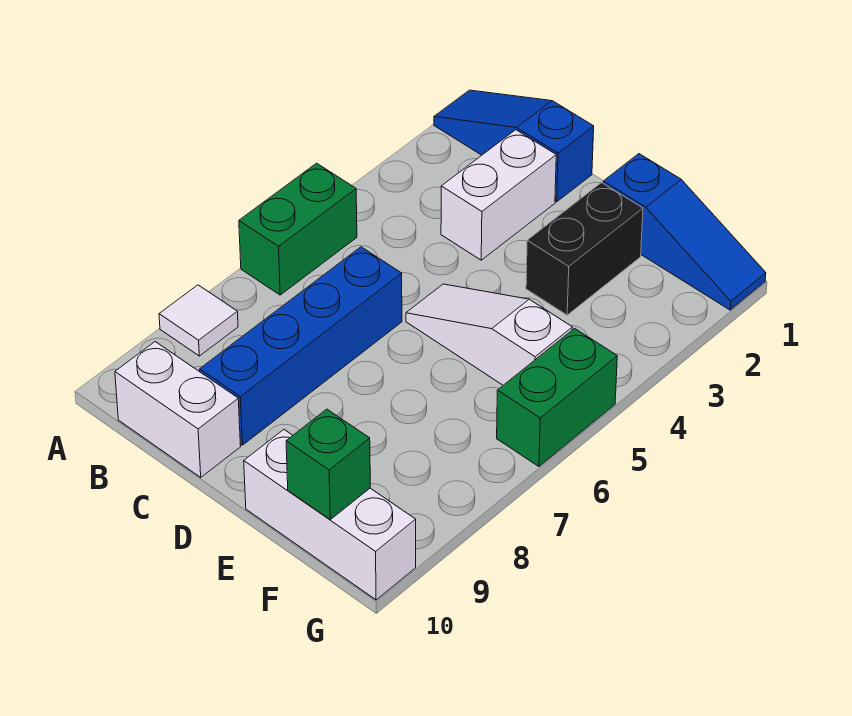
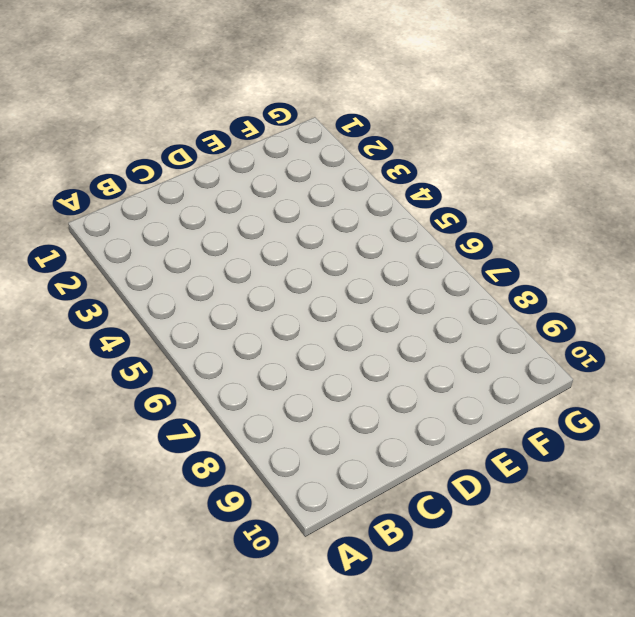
none -> blue 1x3 slope [434,90,594,202]
none -> green 1x2 brick [239,163,357,295]
none -> white 1x1 tile [159,285,238,356]

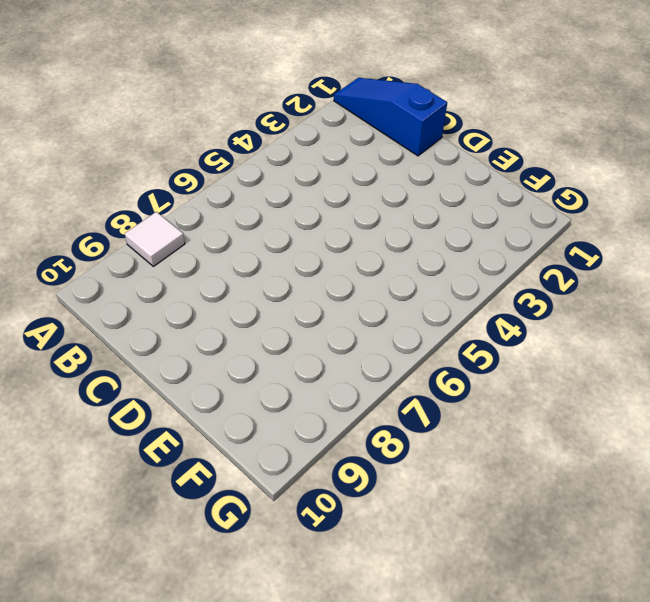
none -> green 1x2 brick [239,163,357,295]
none -> white 1x2 brick [115,342,241,477]
none -> white 1x2 brick [441,130,556,260]

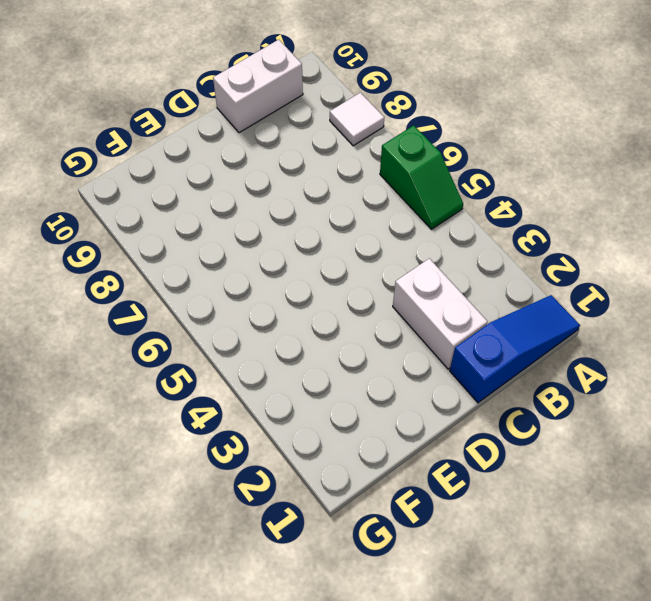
green 1x2 slope [380,125,463,229] -> green 1x2 brick [239,163,357,295]
none -> blue 1x4 brick [200,247,402,445]
none -> white 1x3 slope [406,284,572,385]
none -> blue 1x3 slope [603,154,766,310]

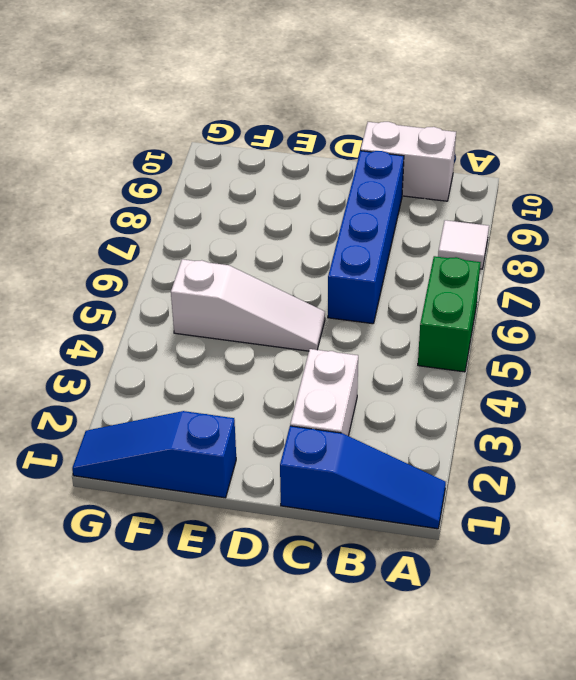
none -> black 1x2 brick [526,183,643,315]
none -> white 1x3 brick [244,430,416,600]
none -> green 1x2 brick [497,328,617,466]

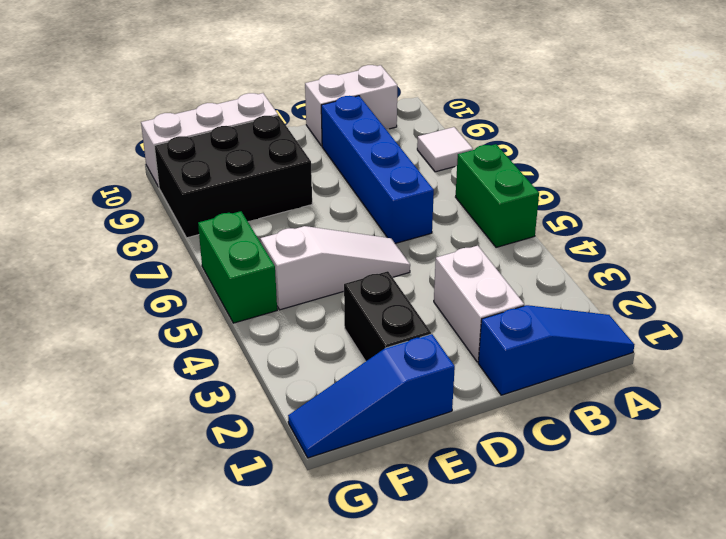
black 2x3 brick [154,115,312,238] -> none
none -> green 1x1 brick [286,409,370,519]

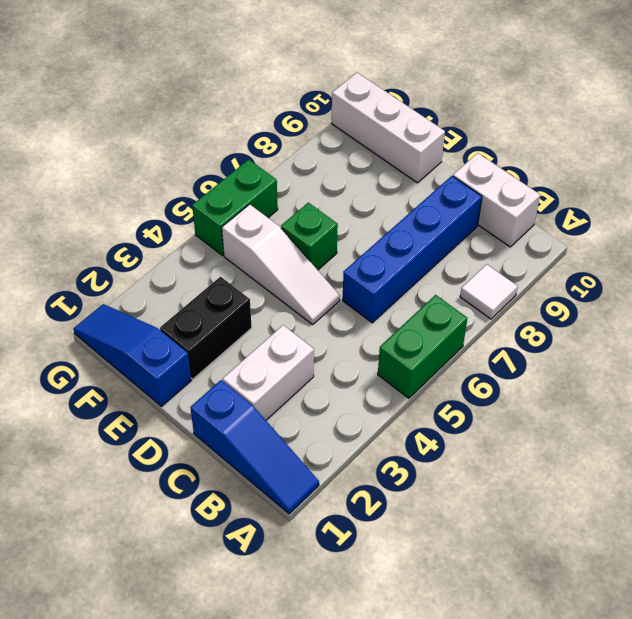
green 1x1 brick [281,203,338,270] -> green 1x1 brick moved to [286,409,370,519]

